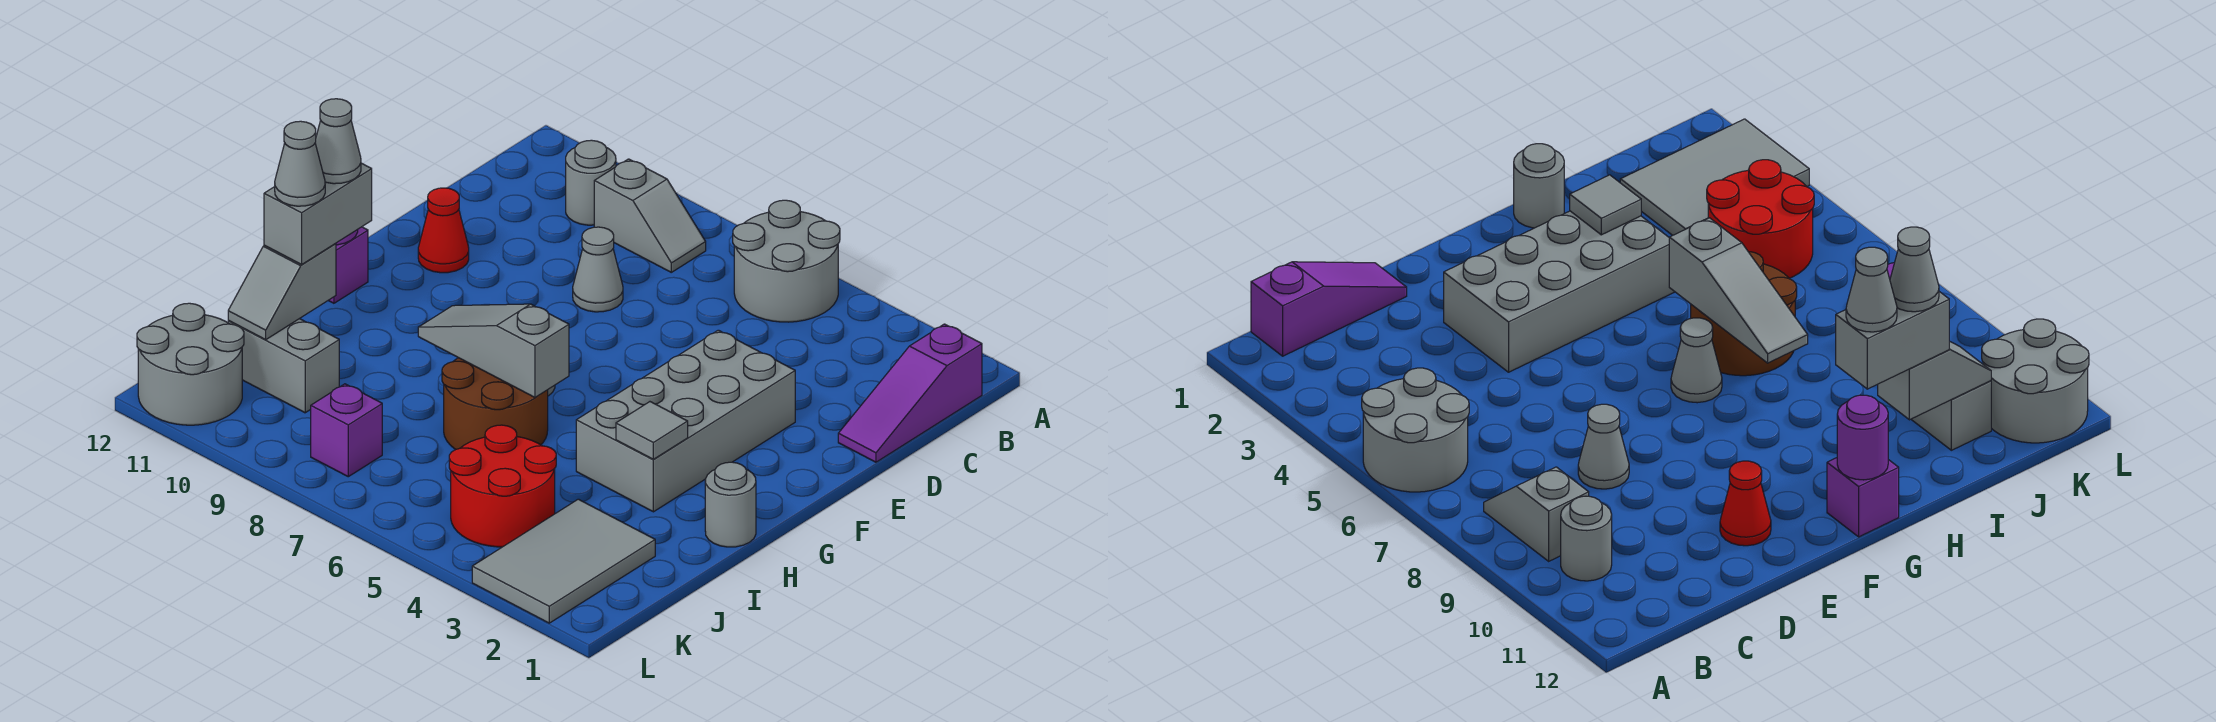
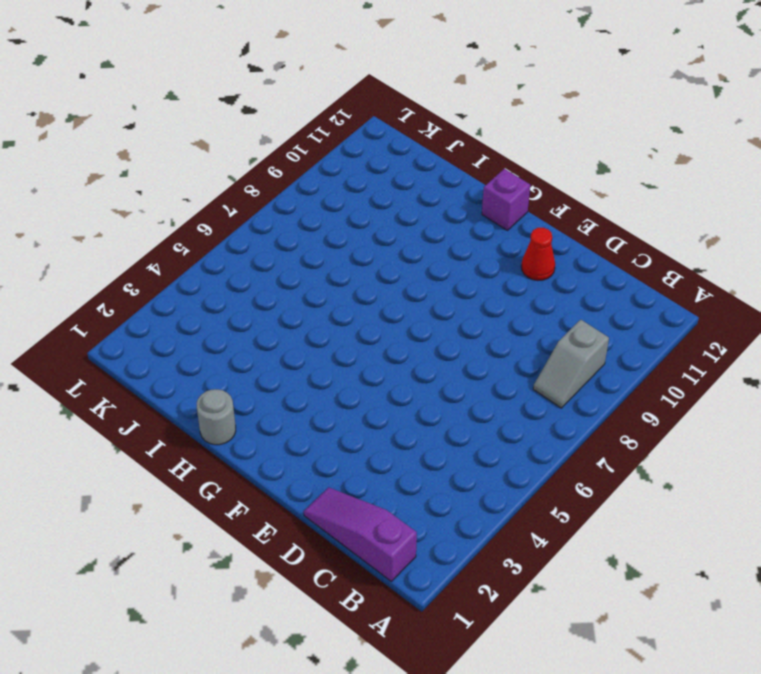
none -> grey 2x2 round brick [733,200,840,322]
none -> grey 1x1 round brick [566,140,616,225]
none -> grey 1x1 cone [573,227,623,312]

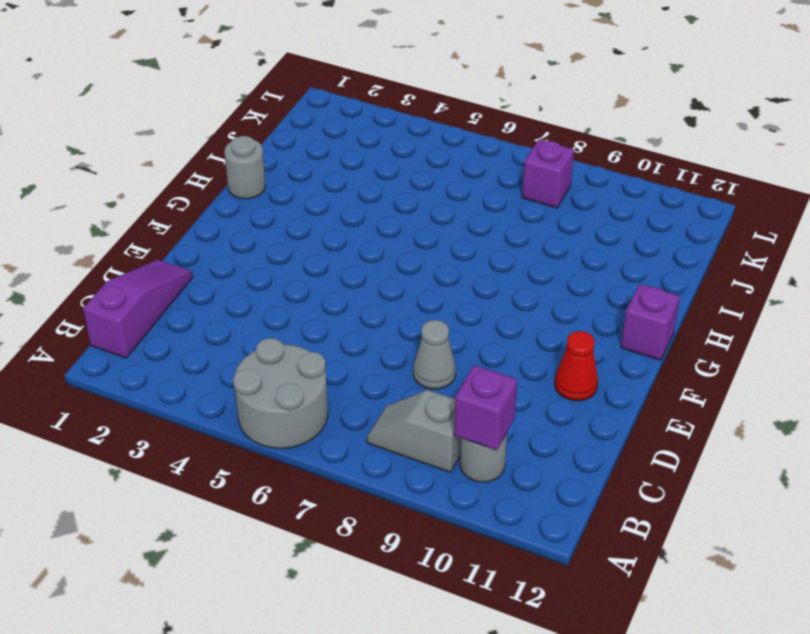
purple 1x1 brick [454,365,517,450] -> none
none -> grey 2x4 brick [576,330,795,512]
none -> grey 1x1 cone [1671,318,1722,403]
none -> brown 2x2 round brick [442,358,548,450]

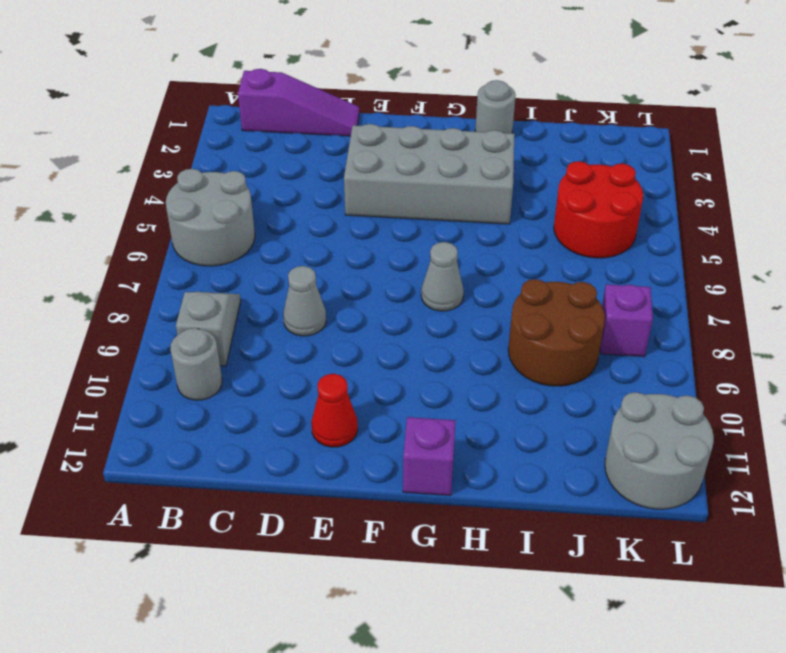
brown 2x2 round brick [508,279,605,386] -> brown 2x2 round brick moved to [442,358,548,450]
none -> grey 2x3 tile [472,499,655,623]
none -> grey 1x2 brick [228,319,339,413]
none -> purple 1x1 round brick [1837,395,1888,480]

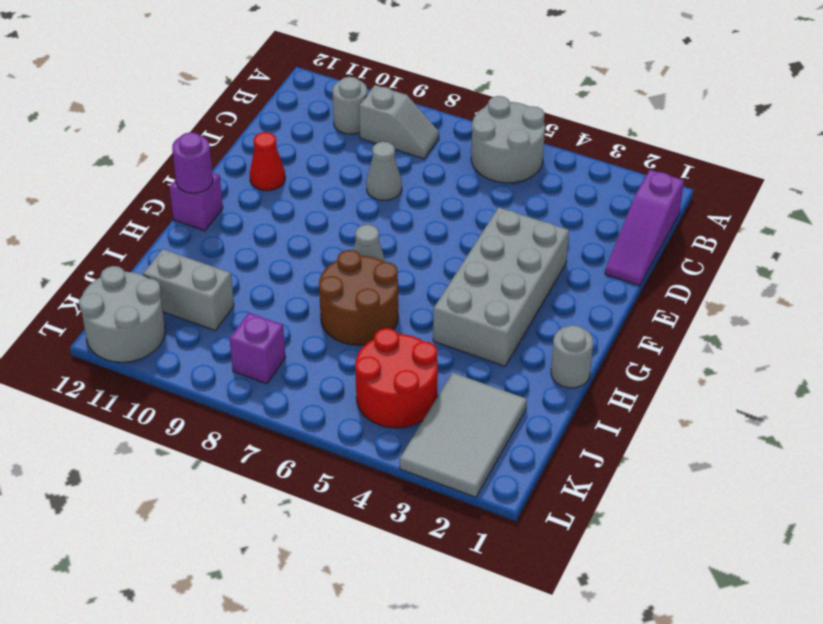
none -> grey 1x1 tile [616,402,688,459]
none -> grey 1x3 slope [418,304,569,397]
none -> grey 1x2 slope [228,244,336,340]

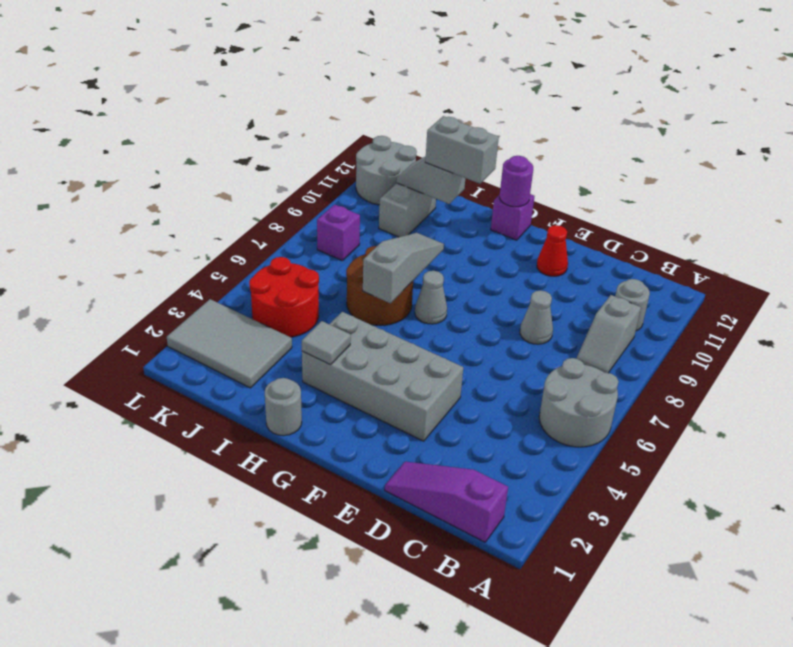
none -> grey 1x1 cone [315,99,361,184]
none -> grey 1x1 cone [275,121,325,206]

